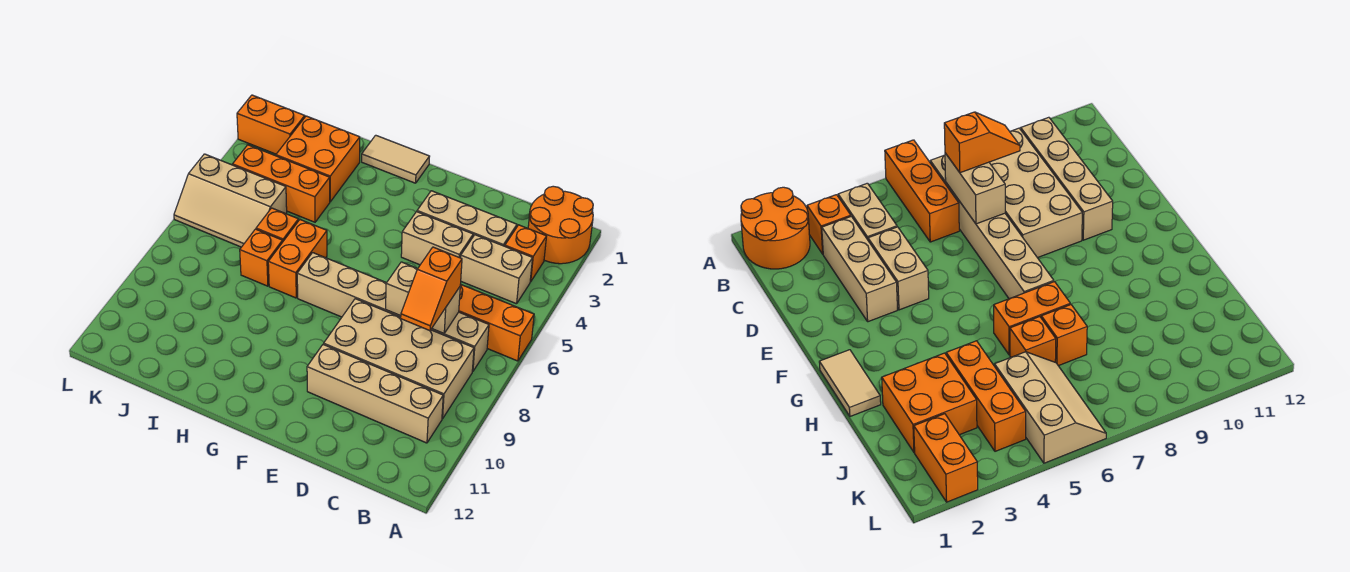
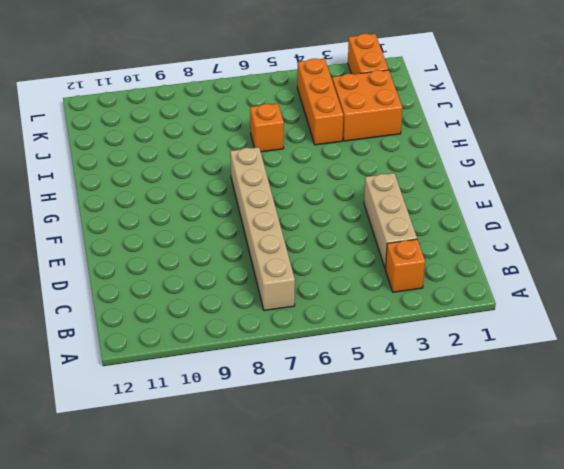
none -> orange 2x2 round brick [528,186,593,264]
none -> orange 1x3 brick [459,284,534,361]
none -> tan 1x2 brick [461,235,532,304]

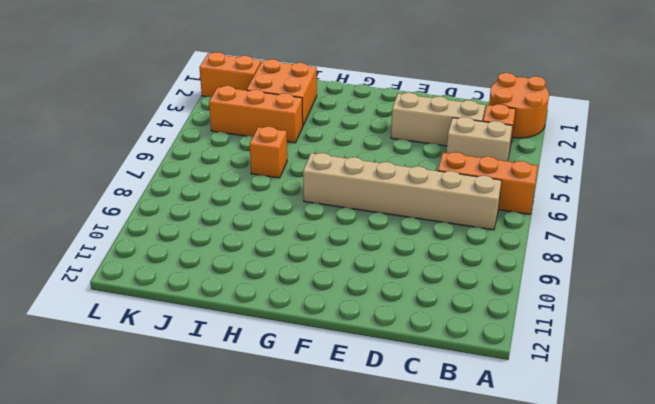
none -> tan 2x4 brick [324,299,474,419]
none -> tan 1x4 brick [307,344,443,443]
none -> tan 1x2 brick [401,212,473,265]

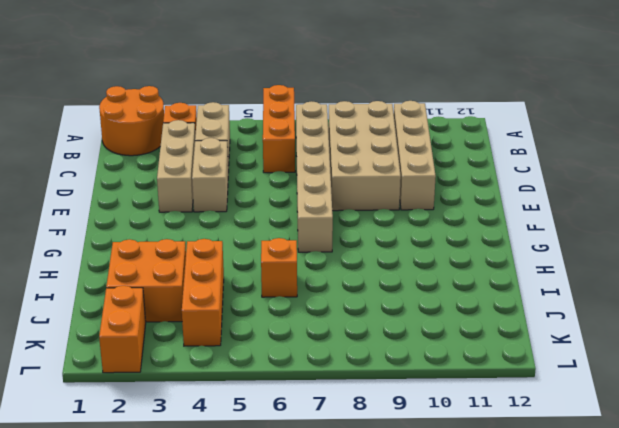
none -> tan 1x2 tile [362,135,430,183]
none -> orange 1x2 brick [268,220,327,298]
none -> orange 1x1 brick [240,229,282,286]

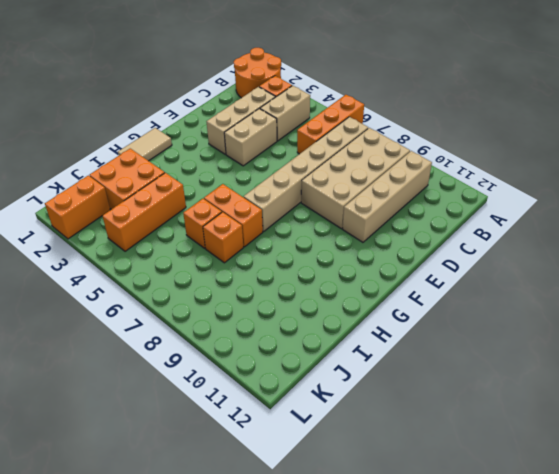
none -> tan 2x3 slope [174,154,287,247]
none -> tan 1x2 brick [386,262,460,333]
none -> orange 1x2 slope [401,247,462,331]

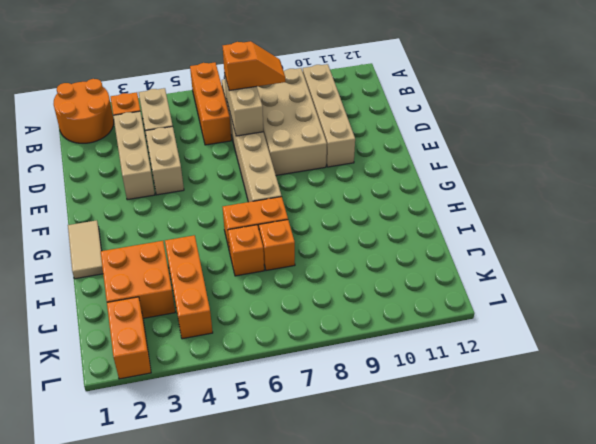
none -> tan 2x3 slope [174,154,287,247]

